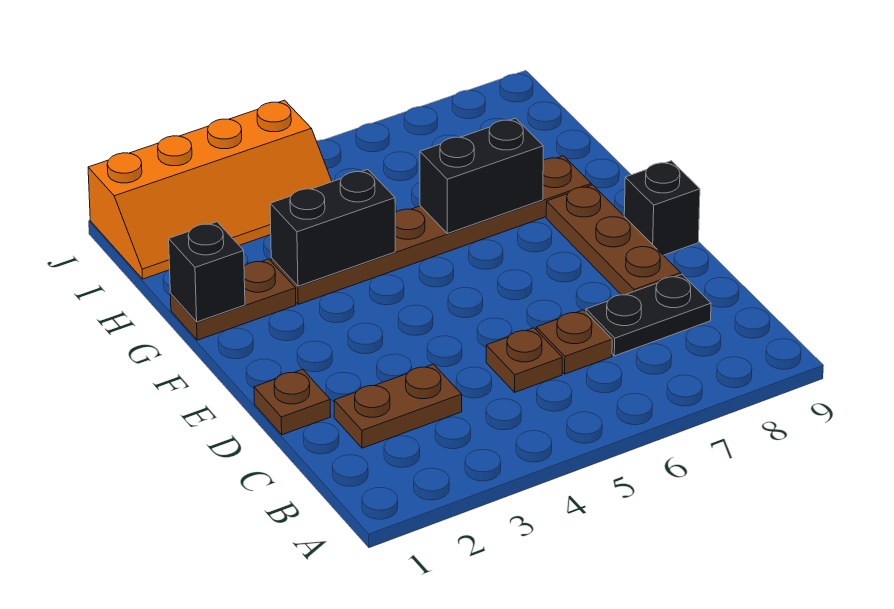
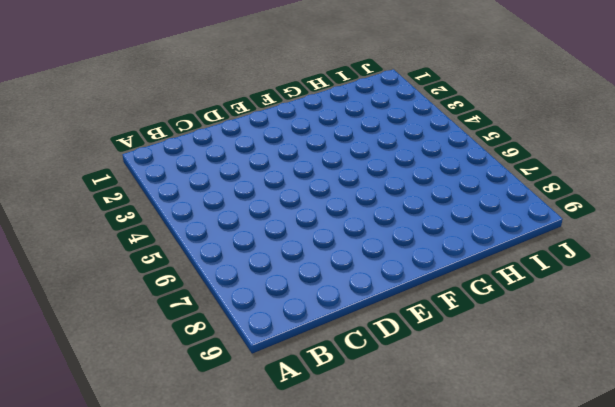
none -> brown 1x2 plate [334,364,462,448]
none -> brown 1x1 plate [486,328,562,392]
none -> brown 1x1 plate [536,310,612,374]

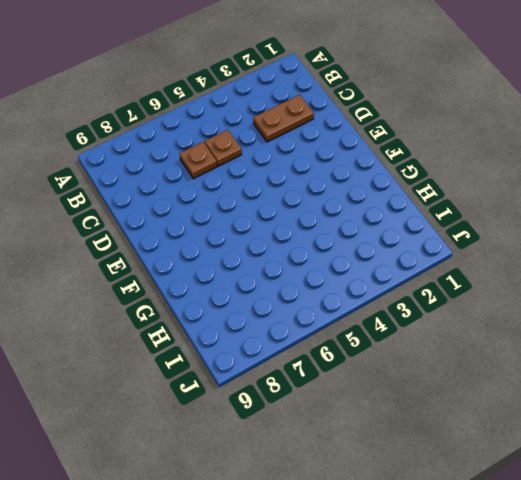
none -> black 1x2 plate [586,274,711,356]
none -> brown 1x1 plate [254,369,331,435]
none -> brown 1x3 plate [546,185,681,295]

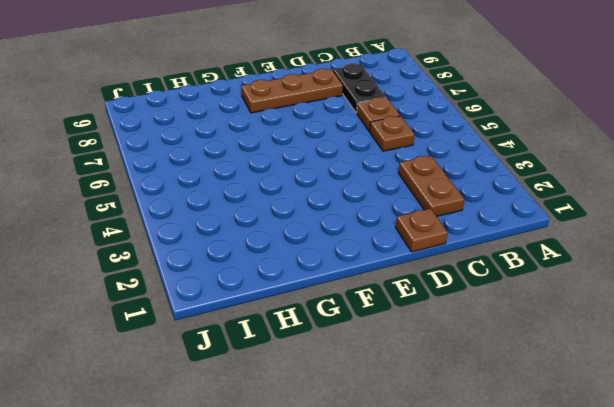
none -> black 1x1 brick [624,161,700,255]
none -> brown 1x2 plate [170,259,296,340]
none -> brown 1x6 plate [271,156,591,304]

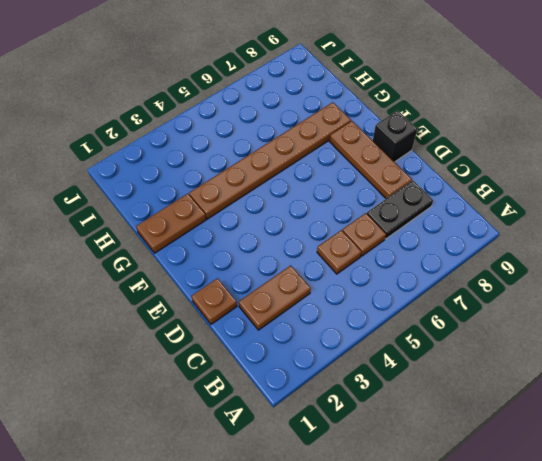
none -> orange 2x4 slope [88,100,332,279]
none -> black 1x1 brick [169,222,245,322]
none -> black 1x2 brick [270,169,395,286]

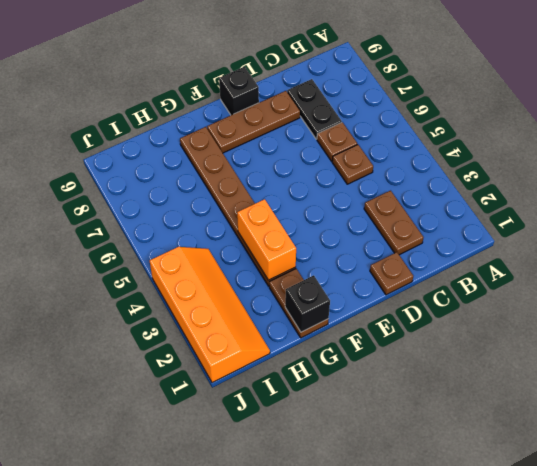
orange 1x2 brick [237,199,296,280] -> black 1x2 brick [270,169,395,286]
none -> black 1x2 brick [420,118,543,234]

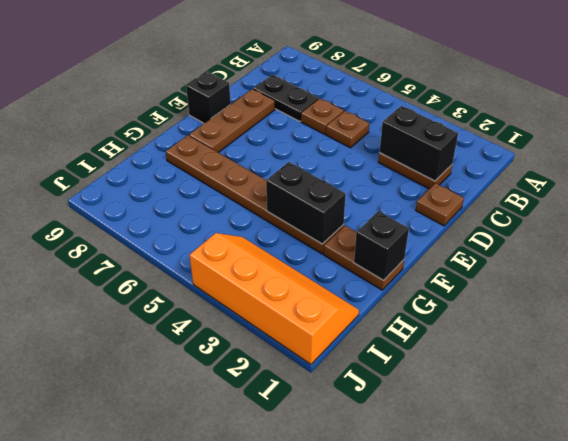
black 1x2 brick [379,106,458,181] -> black 1x2 brick moved to [420,118,543,234]

